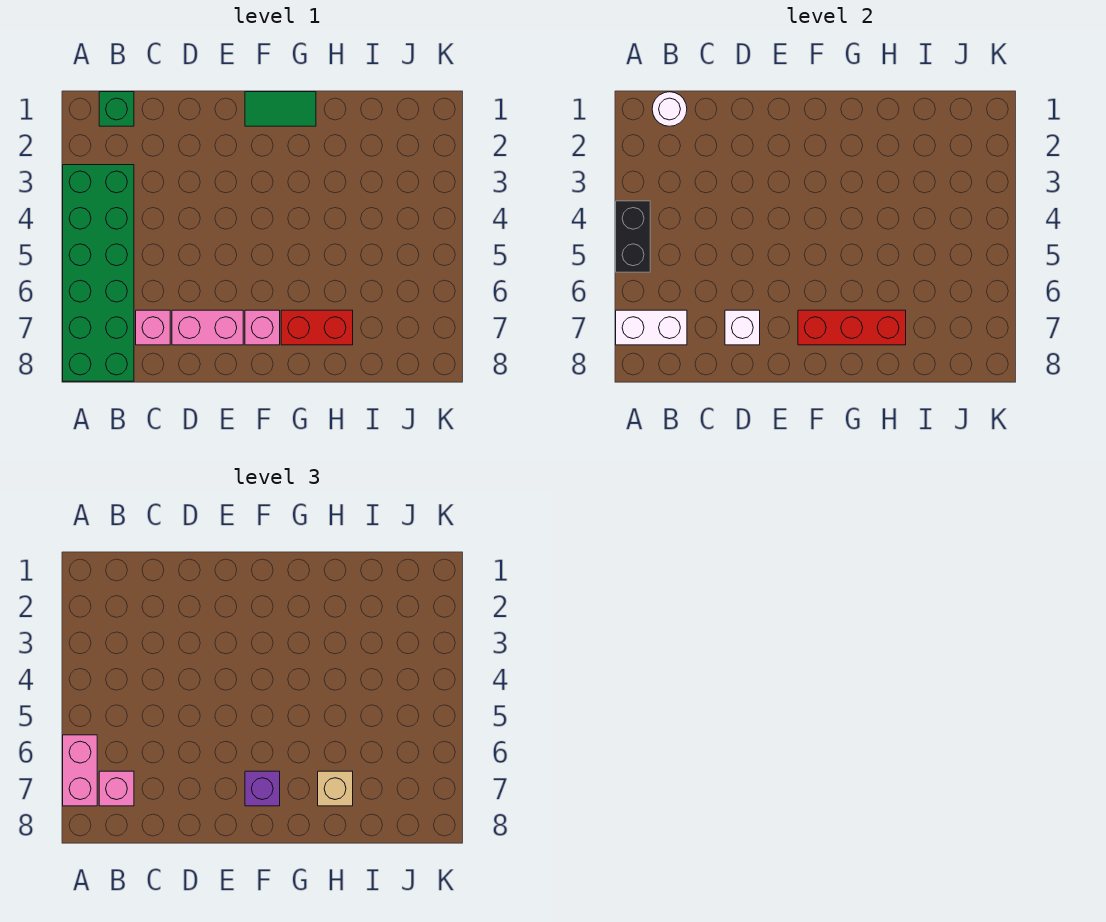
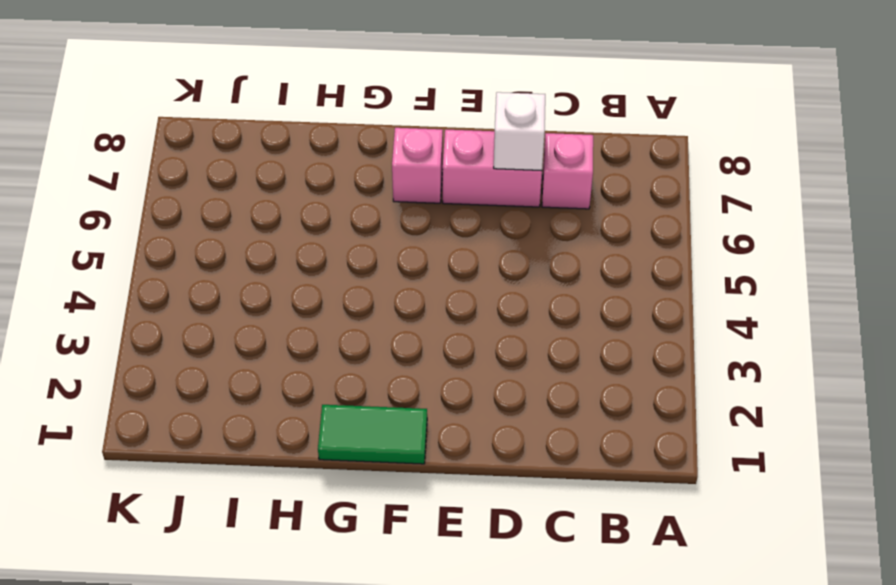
none -> green 2x6 brick [63,165,134,381]
none -> green 1x1 brick [99,92,134,126]
none -> red 1x2 brick [281,310,353,345]

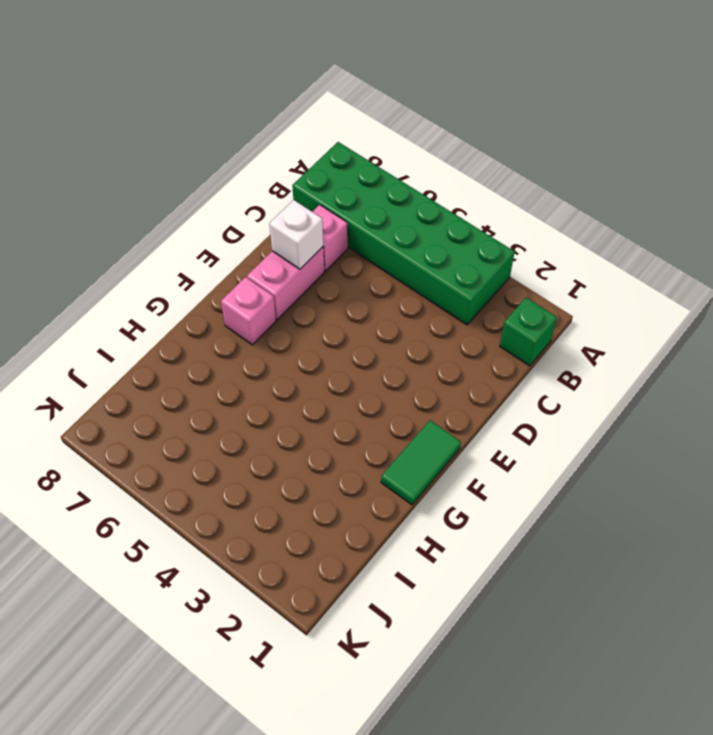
none -> red 1x2 brick [281,310,353,345]
none -> black 1x2 brick [616,201,650,272]
none -> white 1x2 brick [616,310,687,345]

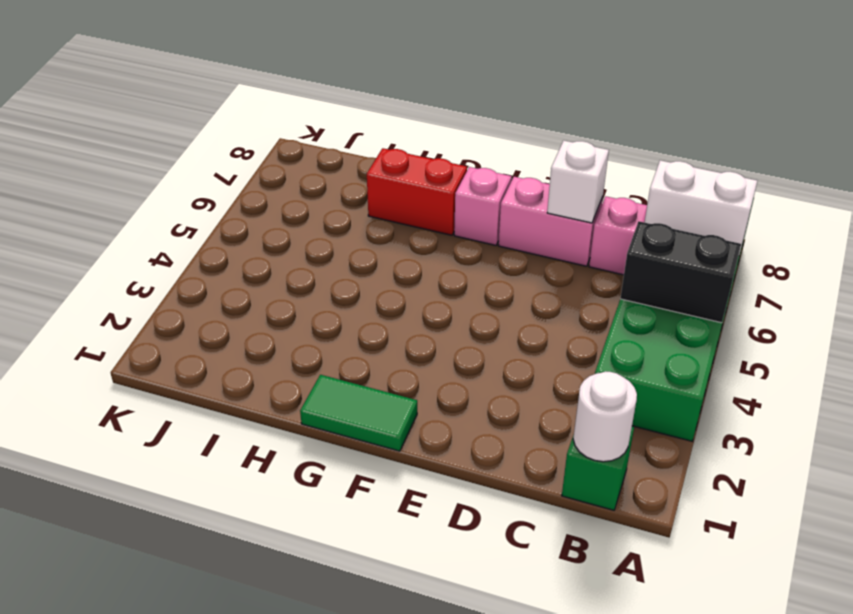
black 1x2 brick [620,221,741,323] -> black 1x2 brick turned to [616,201,650,272]
none -> red 1x3 brick [798,310,906,345]
none -> pink 1x2 brick [63,735,97,806]
none -> pink 1x1 brick [99,771,134,806]

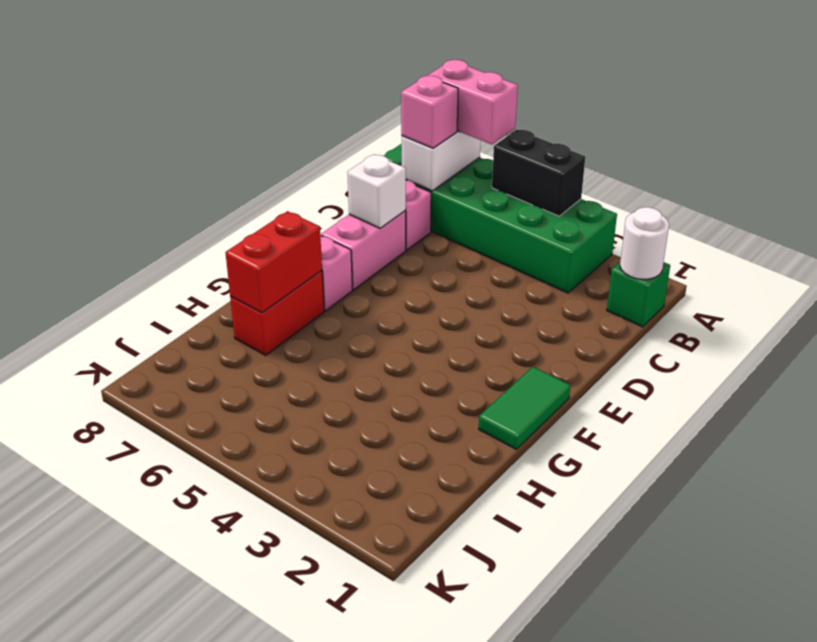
red 1x2 brick [225,211,322,313] -> red 1x3 brick [798,310,906,345]
none -> purple 1x1 brick [245,771,280,806]
none -> tan 1x1 brick [318,771,353,806]

